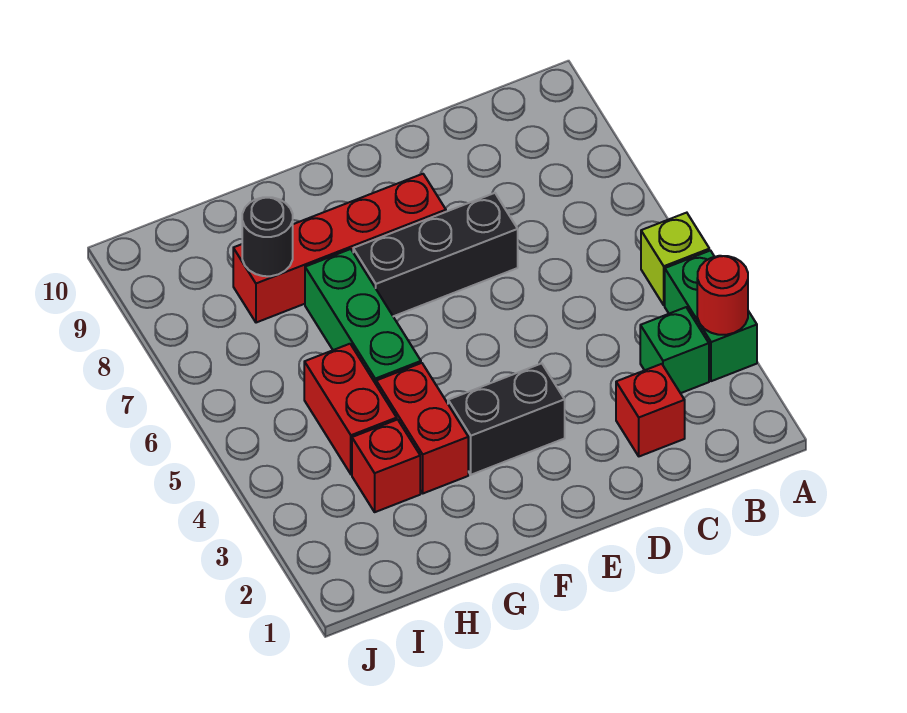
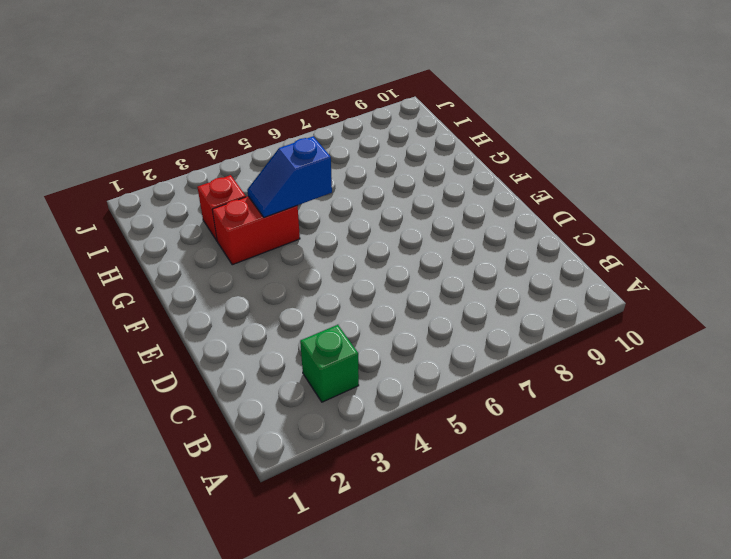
blue 1x2 slope [247,136,332,218] -> none
none -> green 1x2 brick [665,251,757,381]
none -> lime 1x1 brick [641,213,709,305]
none -> red 1x1 brick [616,364,685,456]

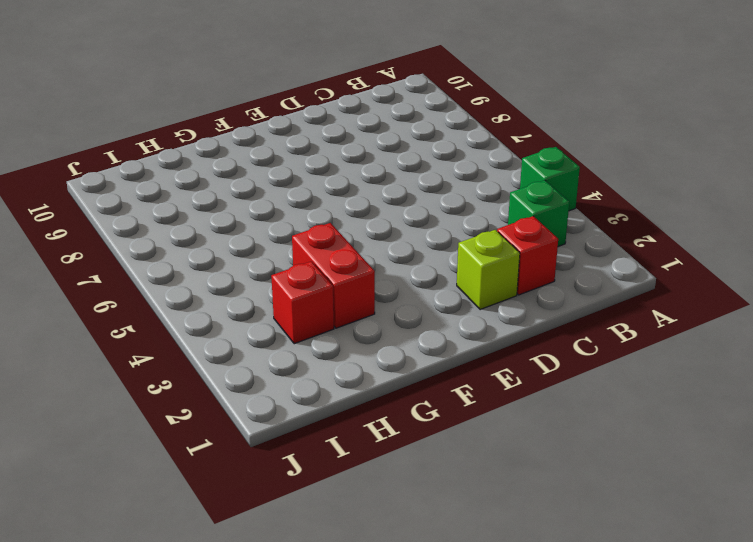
green 1x1 brick [520,147,580,211] -> green 1x2 brick [665,251,757,381]
lime 1x1 brick [457,230,520,310] -> lime 1x1 brick moved to [641,213,709,305]
none -> black 1x3 brick [353,193,518,316]
none -> black 1x2 brick [448,363,565,475]
none -> red 1x4 brick [233,174,446,323]

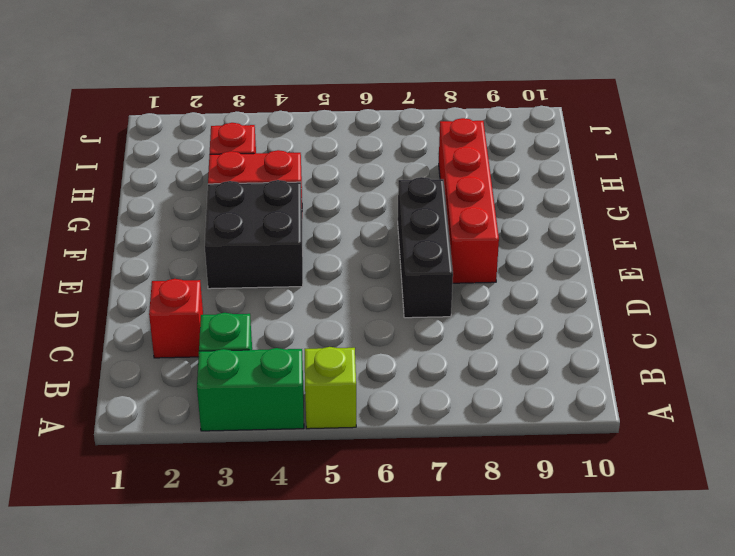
black 2x2 brick [205,180,303,289] -> black 1x2 brick [448,363,565,475]
none -> green 1x3 brick [305,249,421,384]
none -> red 1x2 brick [304,344,397,474]
none -> red 1x1 round brick [697,256,748,335]

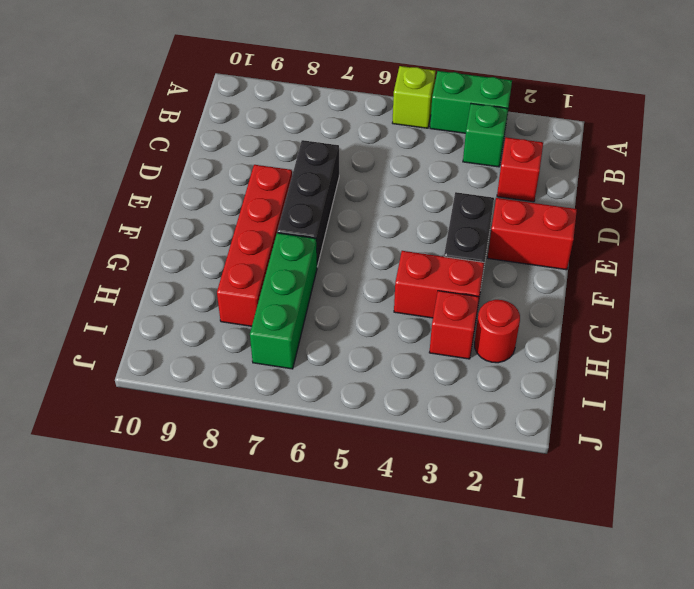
red 1x2 brick [488,198,577,270] -> red 1x2 brick moved to [304,344,397,474]
green 1x3 brick [250,233,317,369] -> green 1x3 brick turned to [305,249,421,384]
red 1x1 round brick [475,300,520,363] -> red 1x1 round brick moved to [697,256,748,335]
none -> black 1x1 round brick [242,197,293,276]

